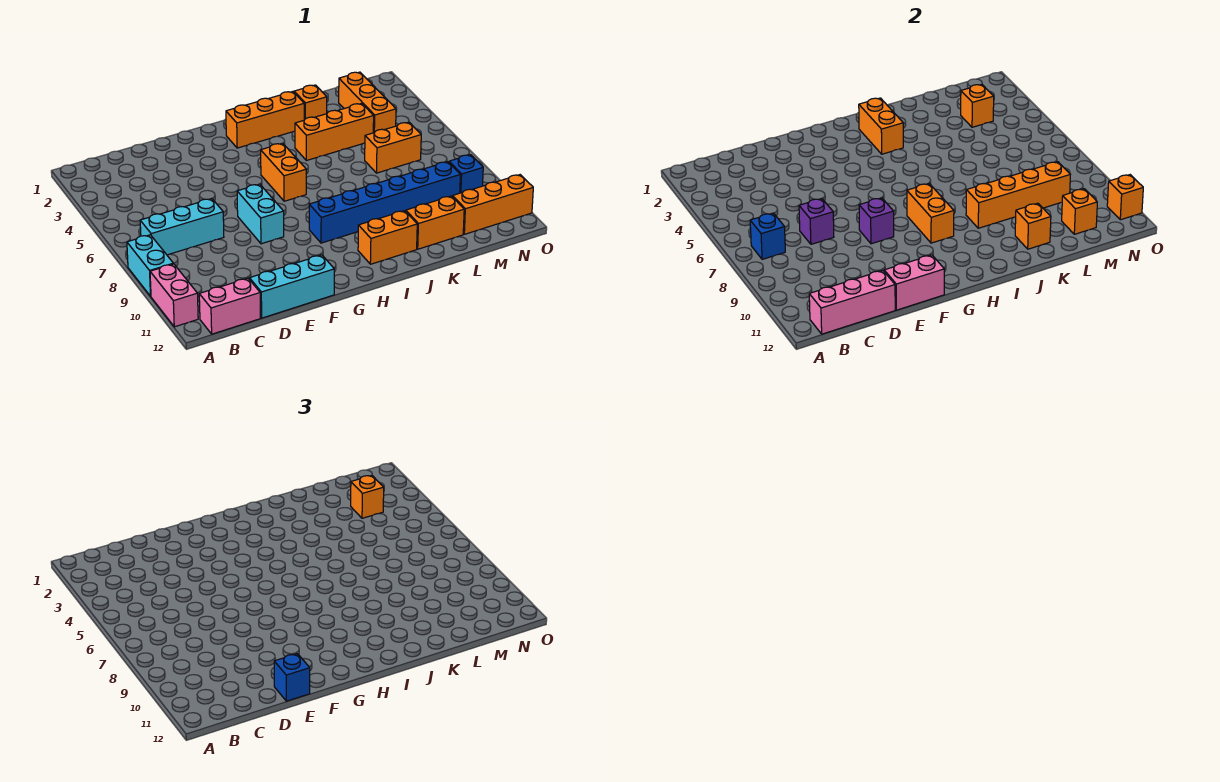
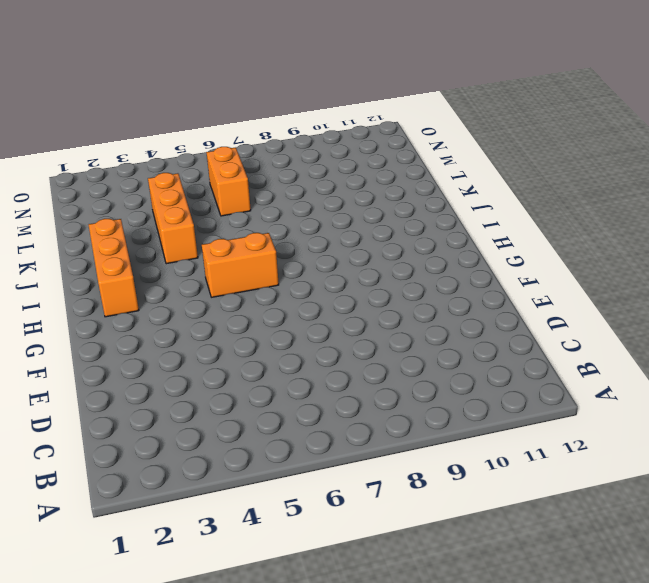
none -> cyan 1x2 brick [127,235,173,296]
none -> pink 1x2 brick [150,264,198,327]
none -> cyan 1x3 brick [140,199,224,255]
none -> pink 1x2 brick [199,278,260,334]

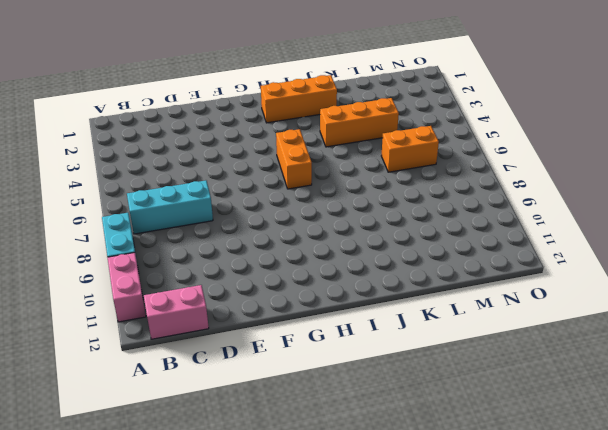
none -> cyan 1x3 brick [249,255,334,318]
none -> cyan 1x2 brick [237,184,284,244]
none -> blue 1x6 brick [309,162,460,243]
none -> orange 1x2 brick [358,211,417,264]

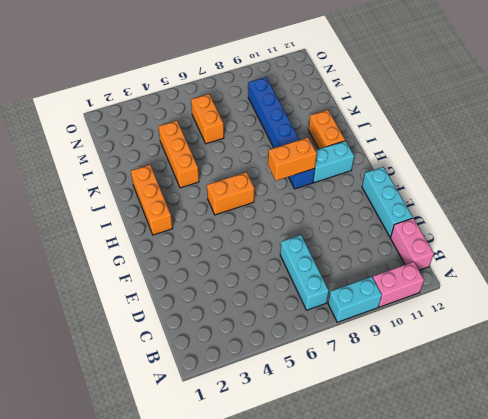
cyan 1x2 brick [313,141,354,183] -> cyan 1x2 brick moved to [237,184,284,244]
none -> orange 1x1 brick [294,85,327,120]
none -> orange 1x2 brick [406,196,464,249]
none -> orange 1x3 brick [339,72,396,133]
none -> orange 1x3 brick [453,175,533,234]

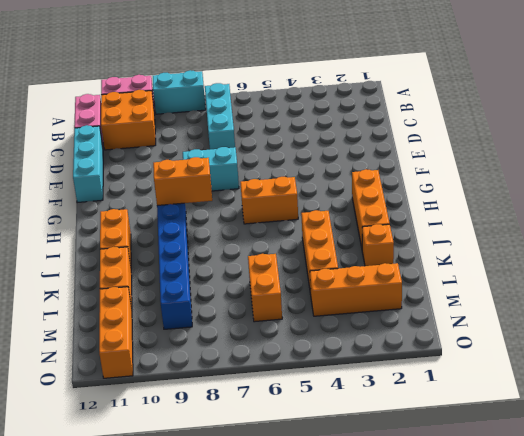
orange 2x2 brick [101,90,156,150] -> none
none -> blue 1x1 brick [449,155,483,193]
none -> blue 1x1 brick [750,213,785,259]
none -> pink 1x3 brick [809,270,895,334]
none -> purple 1x1 brick [799,199,834,244]

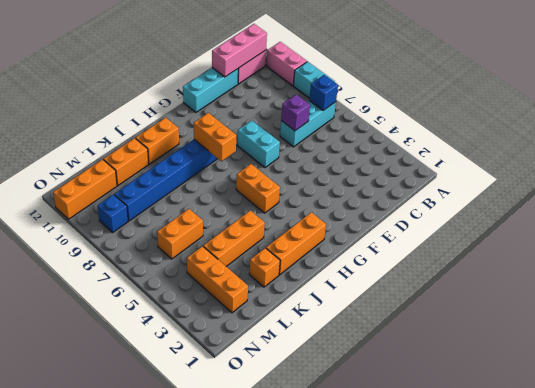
none -> pink 1x2 brick [884,255,944,310]
none -> purple 1x1 brick [859,198,894,244]
none -> orange 1x2 brick [859,98,903,154]
none -> orange 1x4 brick [966,162,1070,228]

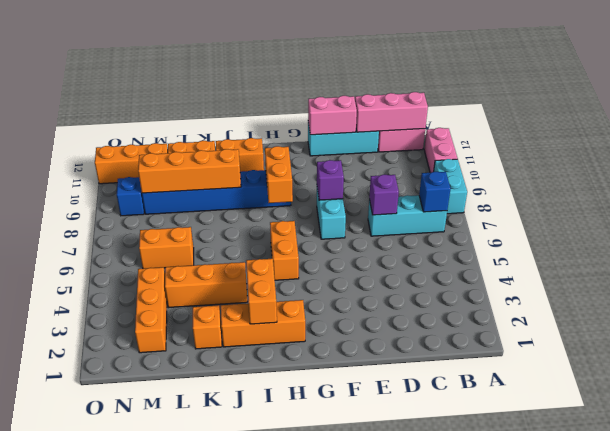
none -> orange 1x1 brick [1015,203,1051,249]
none -> orange 1x1 brick [961,85,994,127]
none -> orange 1x1 brick [1062,189,1097,234]
none -> orange 1x1 brick [1107,175,1143,220]

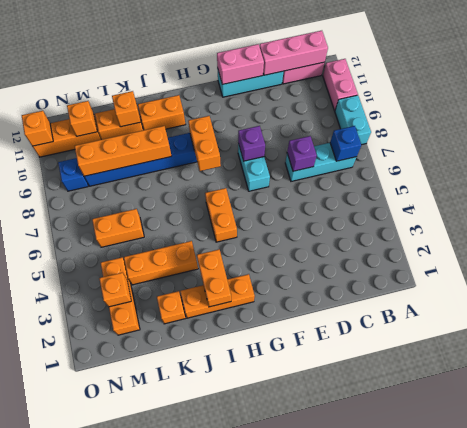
none -> blue 1x1 brick [274,654,310,701]
none -> orange 1x1 brick [351,476,384,518]

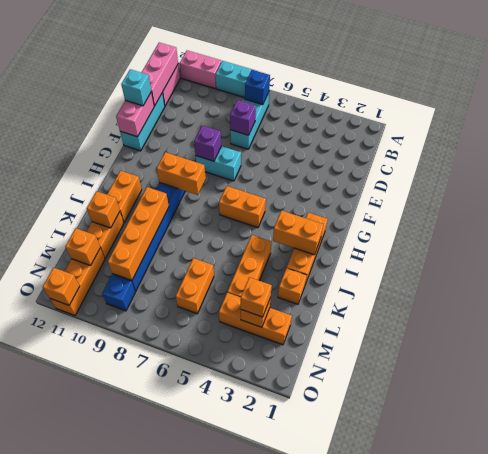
cyan 1x1 brick [121,69,151,106] -> blue 1x1 brick [274,654,310,701]

